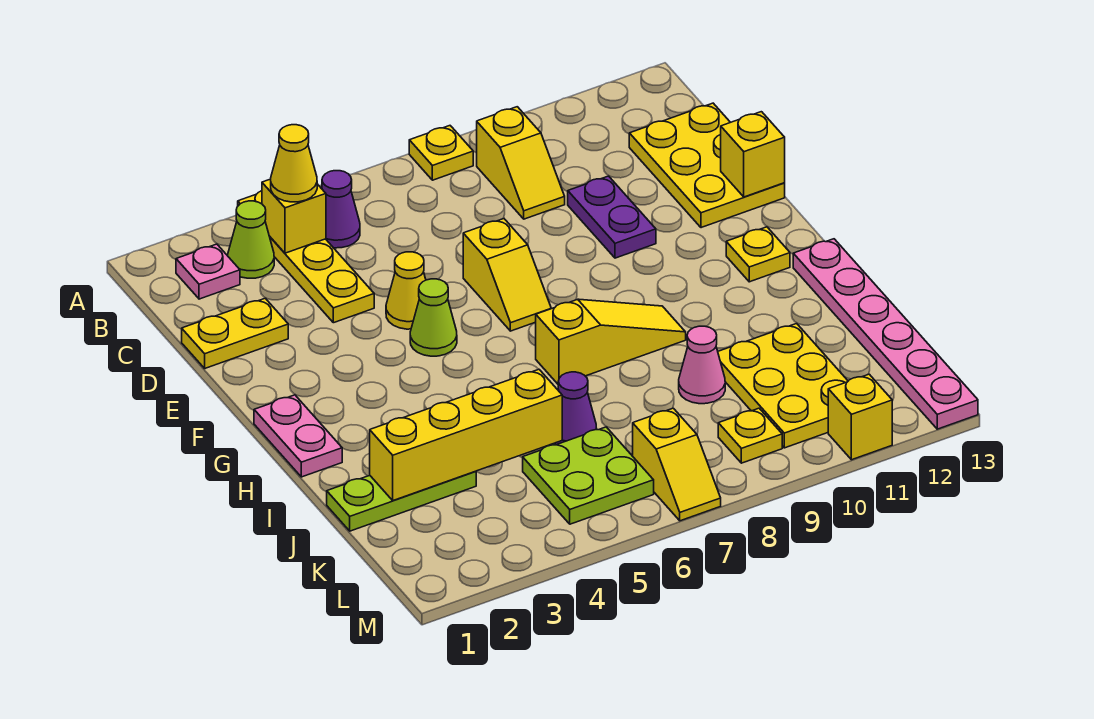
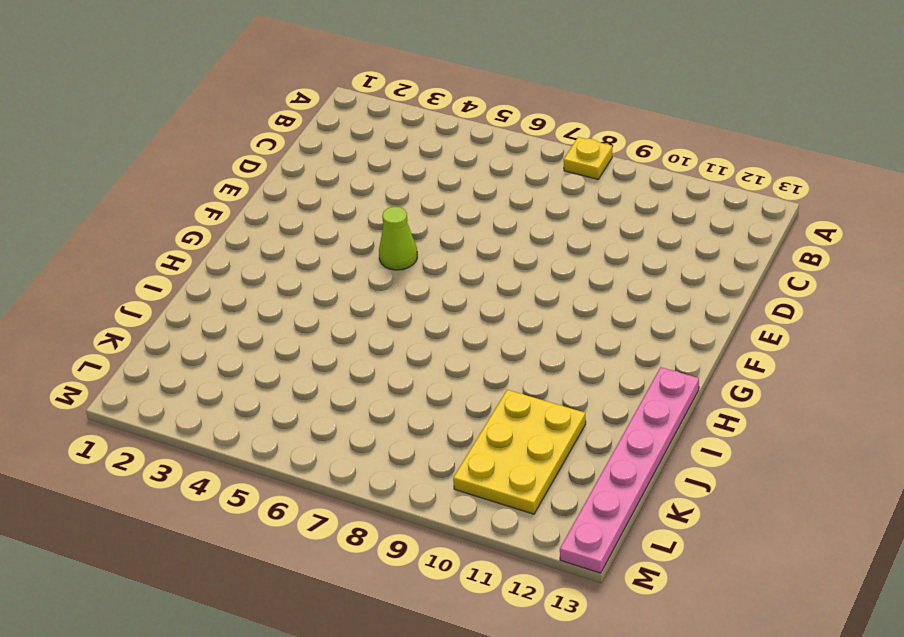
none -> yellow 1x4 plate [238,191,374,323]
none -> pink 1x1 plate [176,244,240,299]
none -> lime 1x1 cone [228,201,274,278]

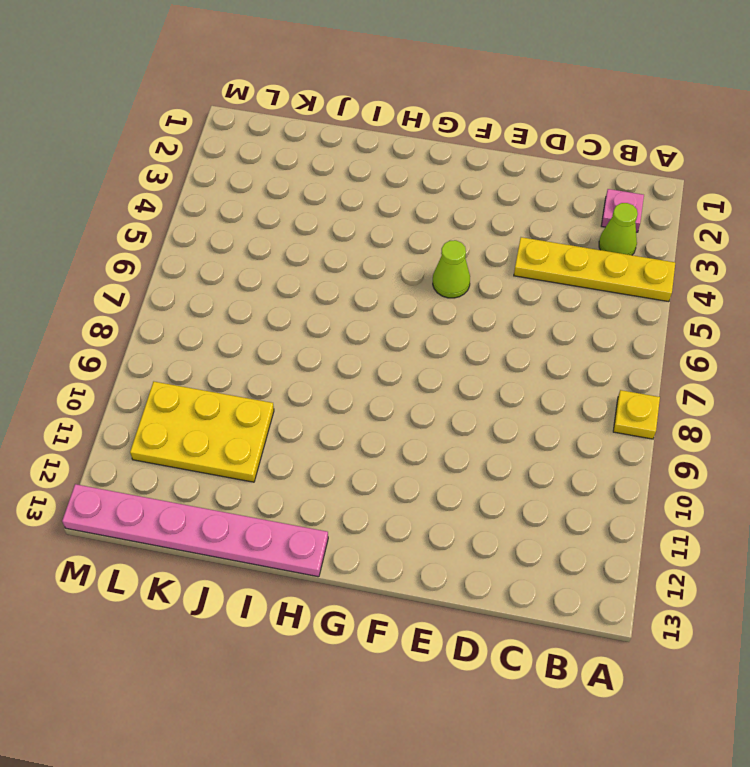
none -> purple 1x1 cone [322,171,360,248]
none -> yellow 1x2 slope [477,107,565,219]
none -> yellow 2x3 plate [629,103,785,228]

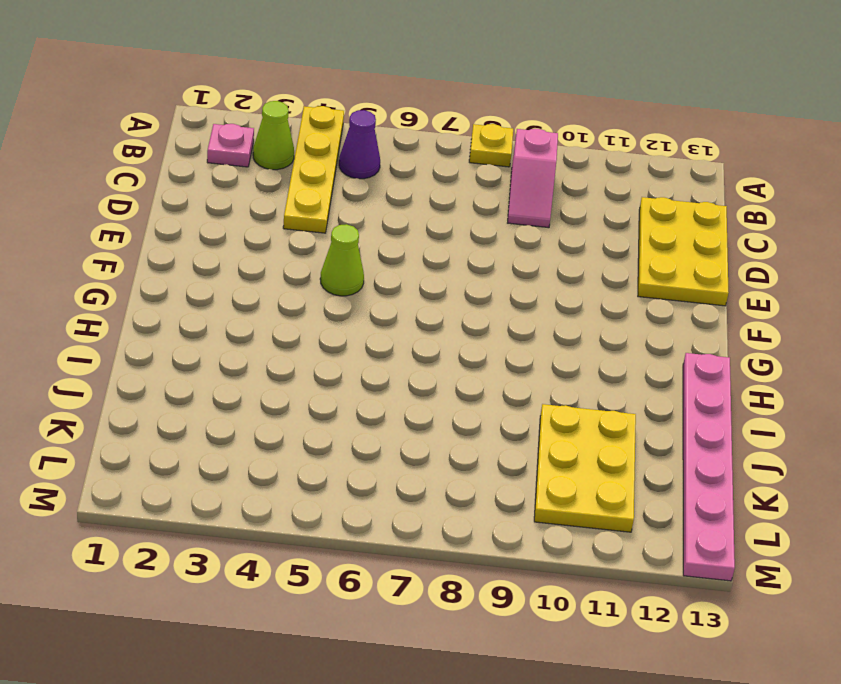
pink 1x2 slope [508,129,558,228] -> yellow 1x2 slope [477,107,565,219]
none -> yellow 1x2 plate [182,298,288,368]
none -> purple 1x2 plate [568,176,656,258]
none -> yellow 1x1 cone [386,252,426,329]

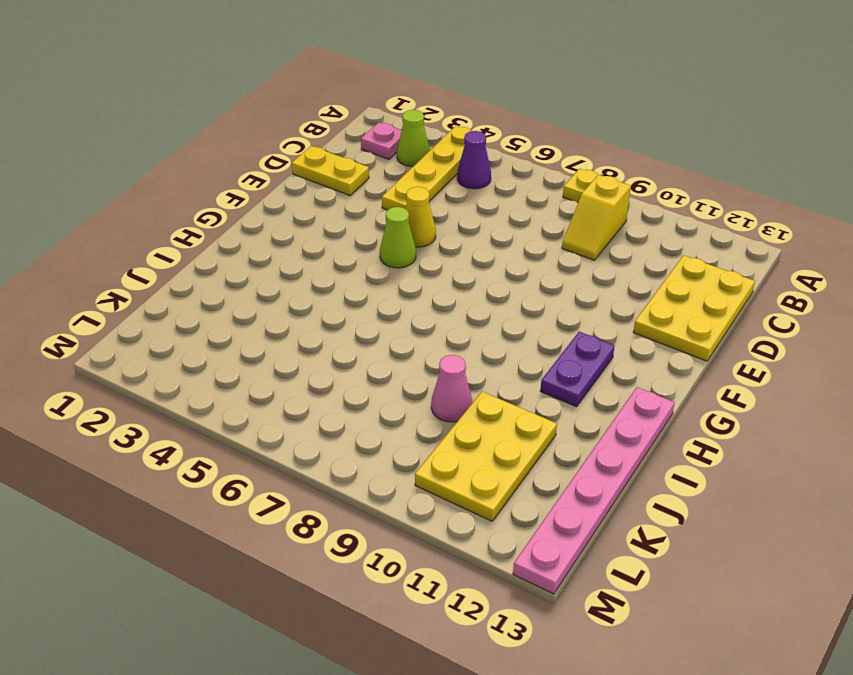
purple 1x2 plate [540,332,614,407] -> purple 1x2 plate moved to [568,176,656,258]
none -> yellow 1x2 slope [463,219,551,331]
none -> pink 1x2 plate [254,395,342,477]
none -> yellow 1x1 plate [726,227,790,282]

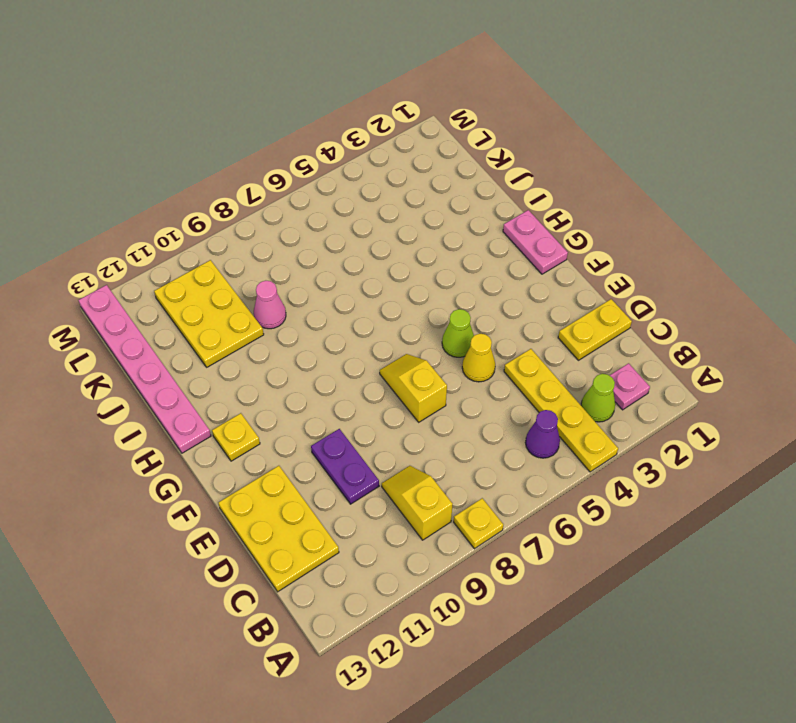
none -> yellow 1x3 slope [536,299,686,384]
none -> lime 1x3 plate [327,471,476,531]
none -> purple 1x1 cone [555,372,597,445]

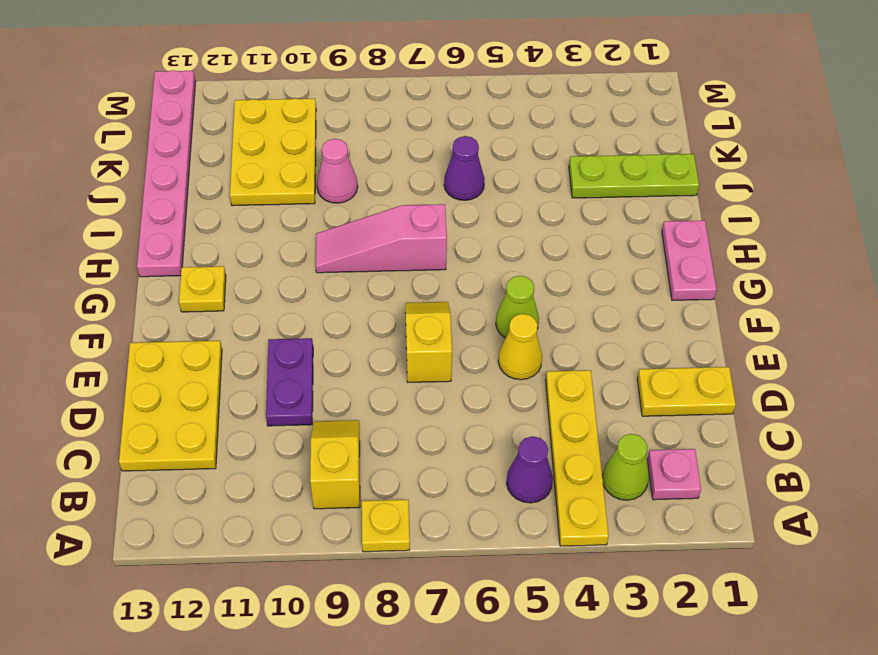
pink 1x3 slope [316,204,447,273] -> yellow 1x3 slope [536,299,686,384]
none -> lime 2x2 plate [523,427,654,524]
none -> yellow 1x2 slope [633,408,721,521]
none -> yellow 1x1 plate [718,408,782,463]

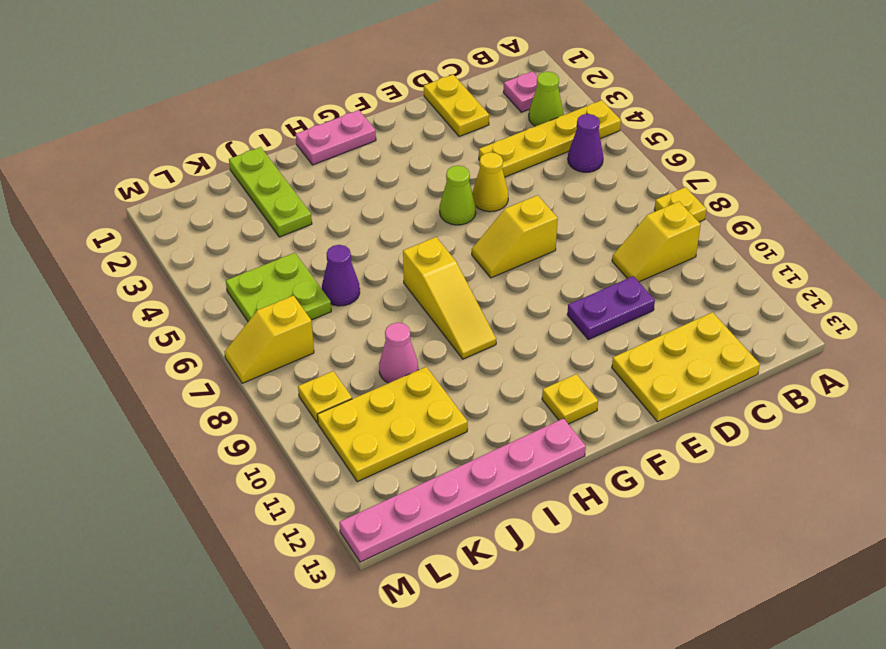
none -> yellow 1x1 brick [828,374,892,460]
none -> yellow 1x1 brick [262,179,326,253]
none -> yellow 1x1 brick [721,112,785,197]

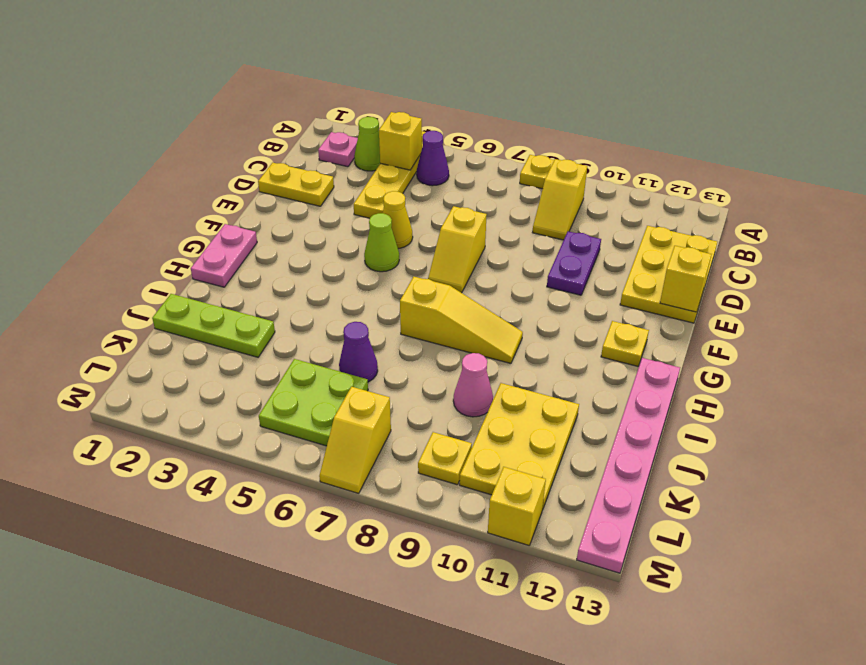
none -> yellow 1x4 brick [370,369,562,500]
none -> yellow 1x1 cone [271,125,317,202]

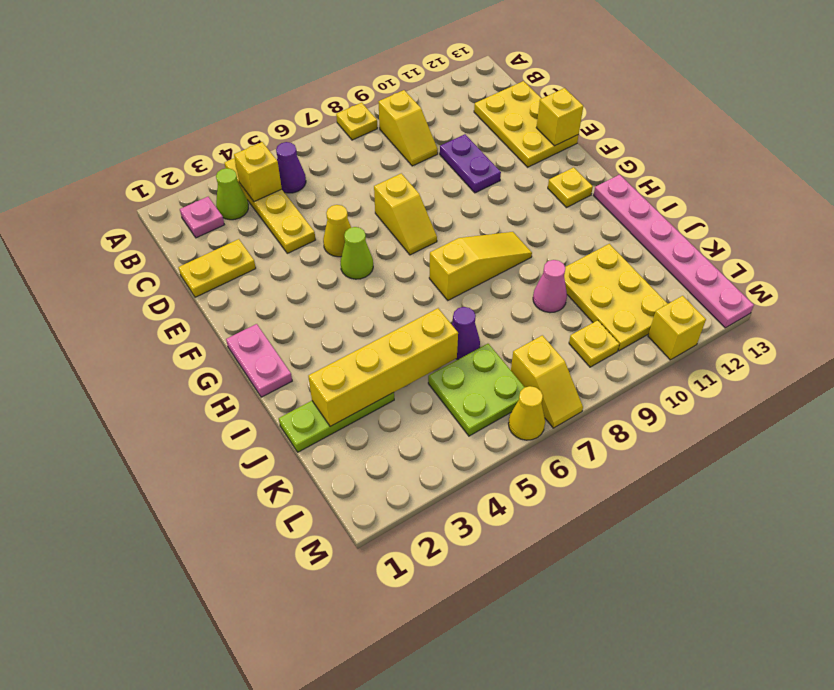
yellow 1x1 cone [508,386,545,440] -> yellow 1x1 cone moved to [271,125,317,202]

